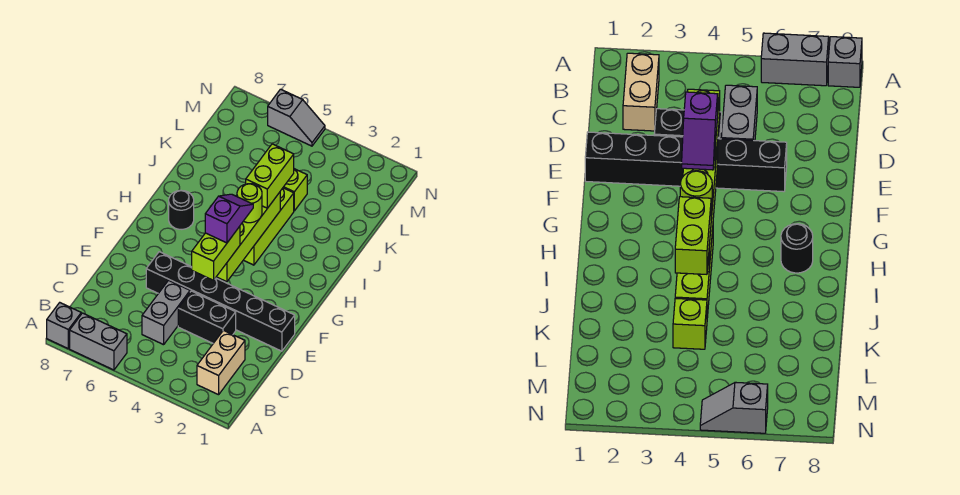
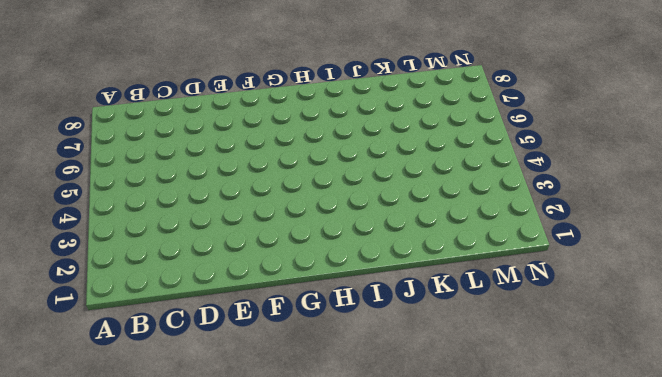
none -> grey 1x2 brick [70,313,127,370]
none -> grey 1x1 brick [47,303,81,348]
none -> tan 1x2 brick [197,330,245,395]

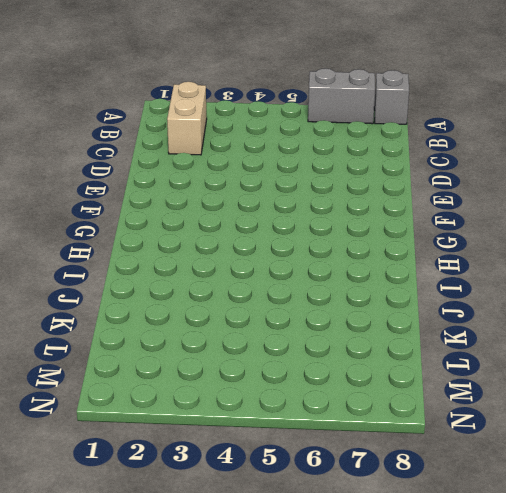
none -> grey 1x2 brick [142,280,190,345]
none -> black 1x2 brick [178,291,236,343]
none -> black 1x6 brick [146,252,295,351]

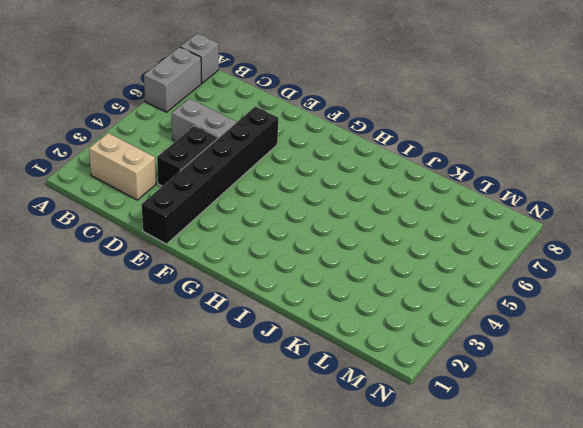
none -> lime 1x3 brick [244,188,294,265]
none -> black 1x1 round brick [169,190,194,229]
none -> lime 1x1 brick [283,169,307,211]

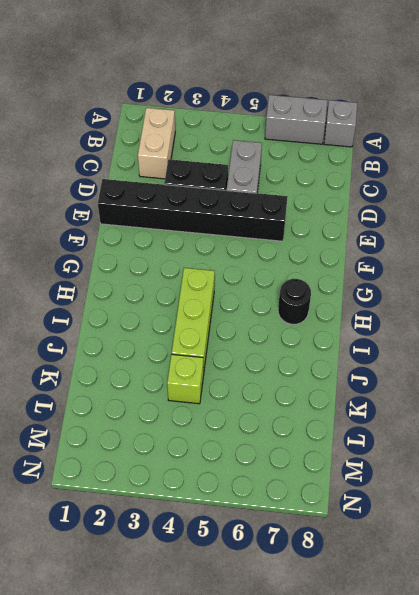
none -> grey 1x2 slope [268,89,325,146]
none -> lime 1x4 brick [217,192,280,282]
none -> lime 1x2 brick [192,226,240,280]

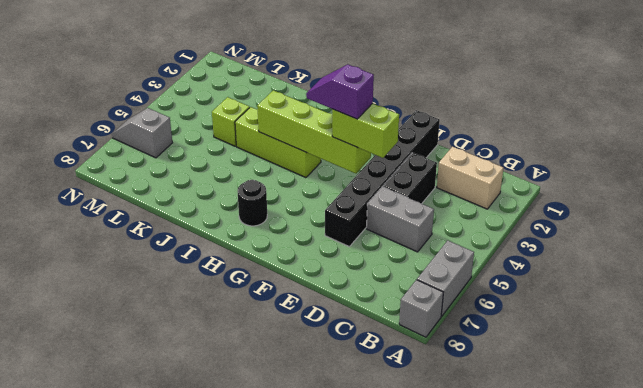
grey 1x2 slope [112,108,172,158] -> grey 1x2 slope turned to [268,89,325,146]
none -> lime 1x1 round brick [237,184,262,223]
none -> lime 1x2 brick [246,144,294,208]

